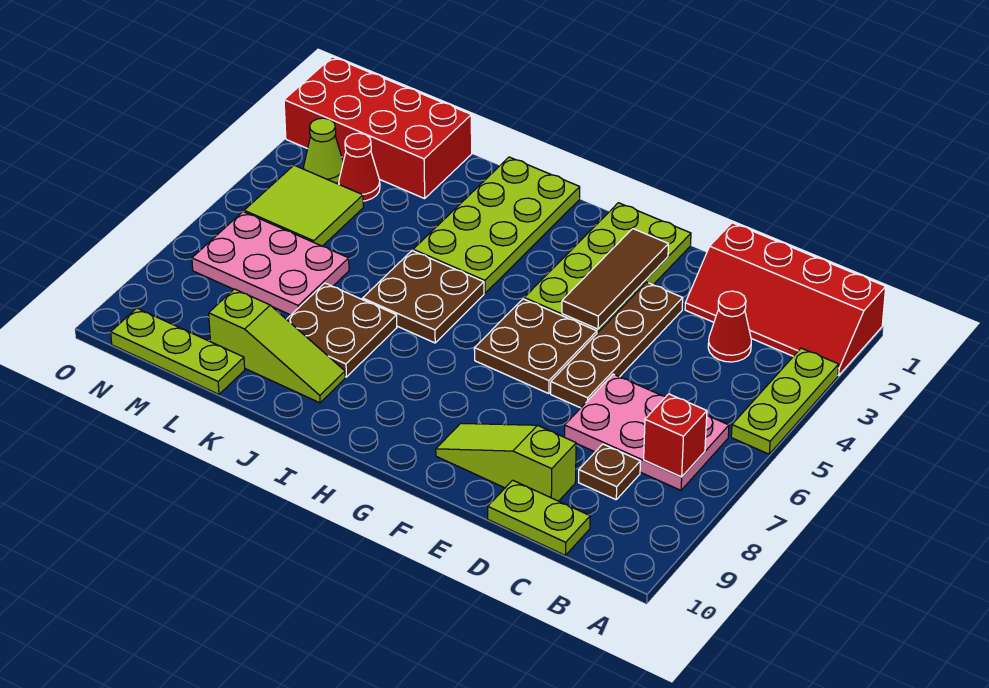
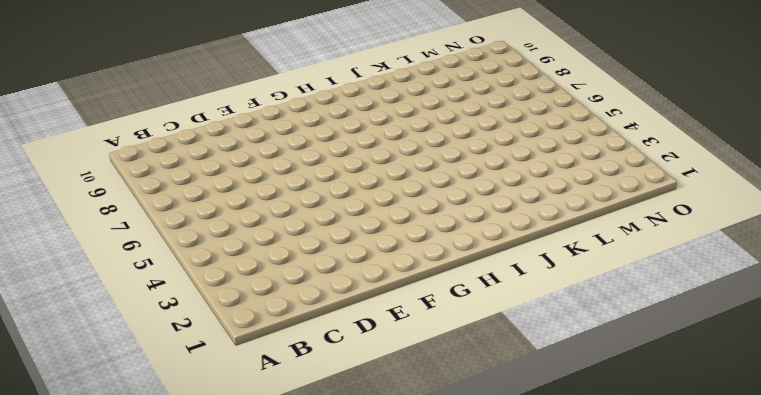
none -> red 2x4 slope [685,223,886,376]
none -> lime 1x3 plate [731,348,839,454]
none -> pink 2x3 plate [564,374,729,490]

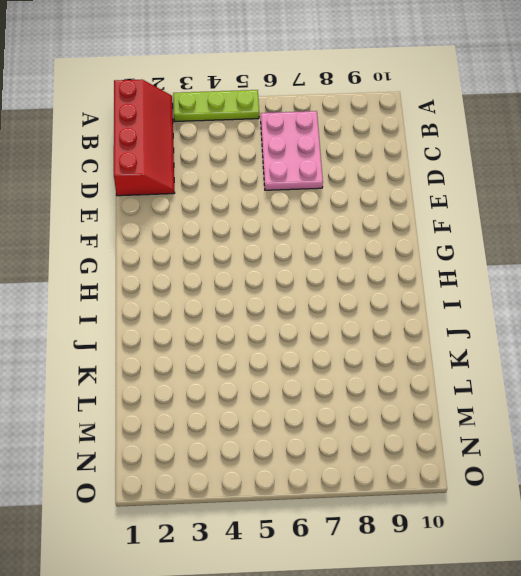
none -> red 1x1 cone [708,291,751,362]
none -> brown 1x1 plate [579,444,640,500]
none -> lime 1x2 plate [488,480,590,555]

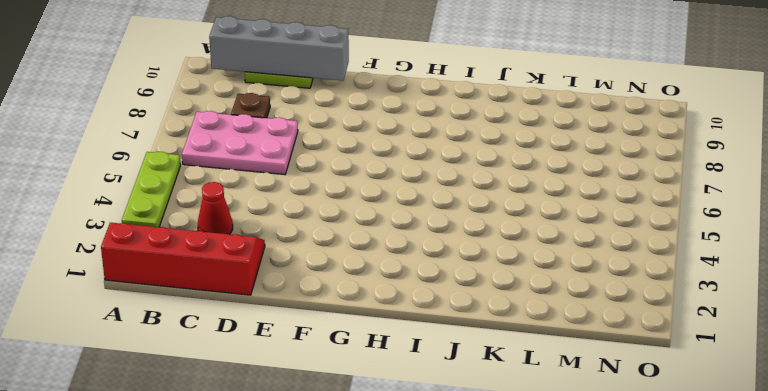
grey 1x4 brick [209,16,349,81] -> none
none -> lime 1x3 slope [436,423,576,501]
none -> brown 1x4 plate [551,282,683,408]
none -> lime 2x4 plate [524,203,691,333]

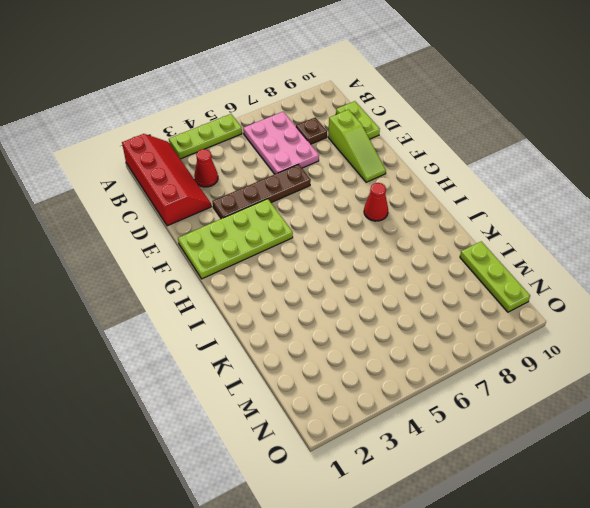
red 1x1 cone [364,183,388,221] -> red 1x1 cone moved to [339,133,380,201]
none -> brown 2x2 plate [474,299,597,394]
none -> lime 2x4 plate [413,157,580,293]
none -> brown 2x2 plate [363,251,484,343]

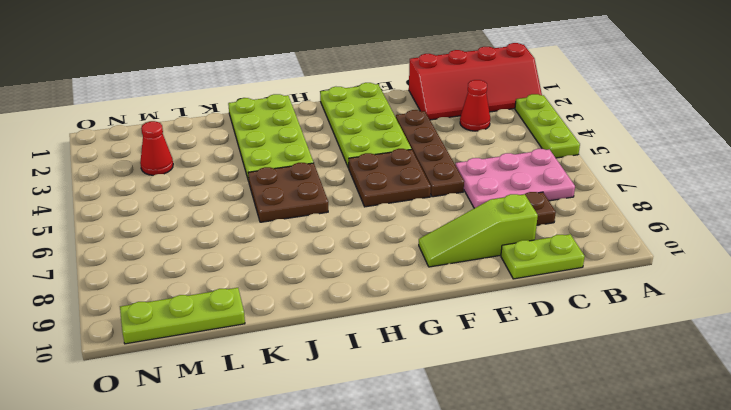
none -> brown 2x2 plate [287,283,397,377]
none -> lime 1x3 slope [209,289,345,403]
none -> red 2x4 brick [284,57,472,199]

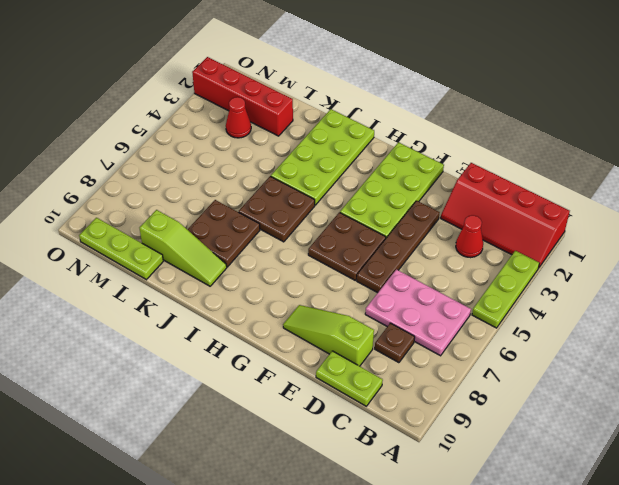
red 1x4 brick [192,57,293,136] -> red 2x4 brick [284,57,472,199]
none -> pink 2x3 plate [192,212,349,315]
none -> lime 2x2 tile [244,165,363,246]
none -> lime 1x1 cone [304,118,343,183]

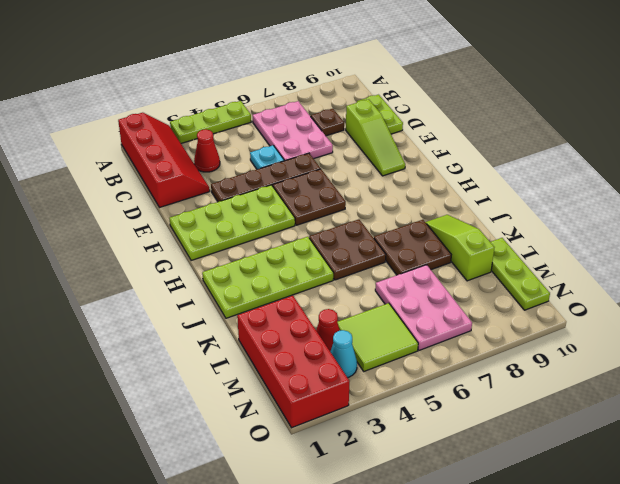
cyan 1x1 plate [250,145,284,169] -> none
cyan 1x1 cone [330,330,357,378] -> lime 1x1 cone [304,118,343,183]
none -> red 1x1 brick [644,394,707,477]
none -> brown 1x3 tile [562,229,669,329]

